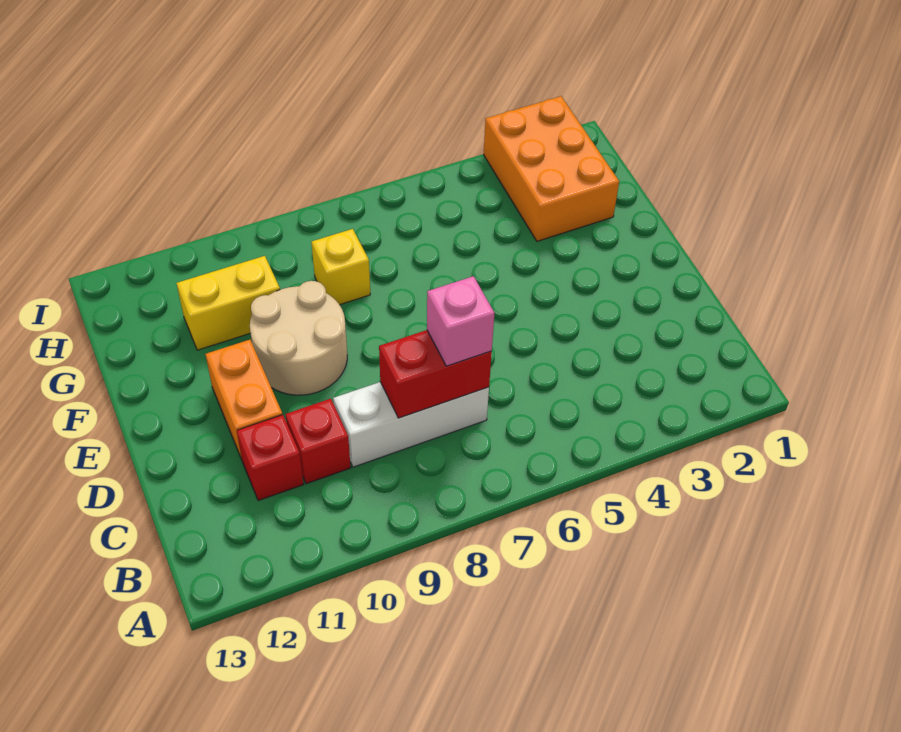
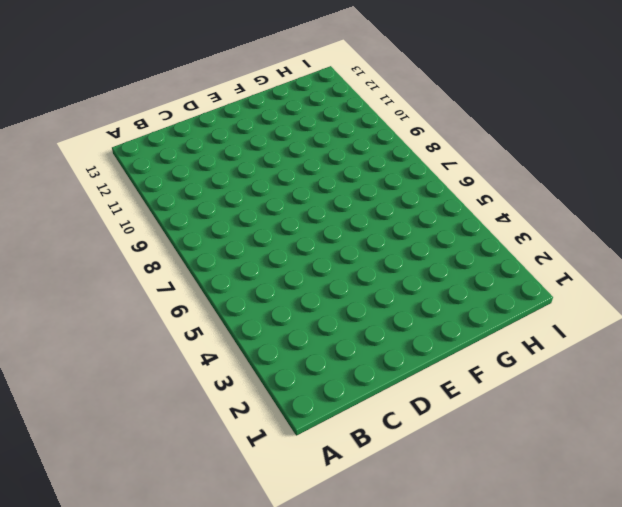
none -> white 1x3 brick [333,382,489,467]
none -> red 1x1 brick [285,399,351,484]

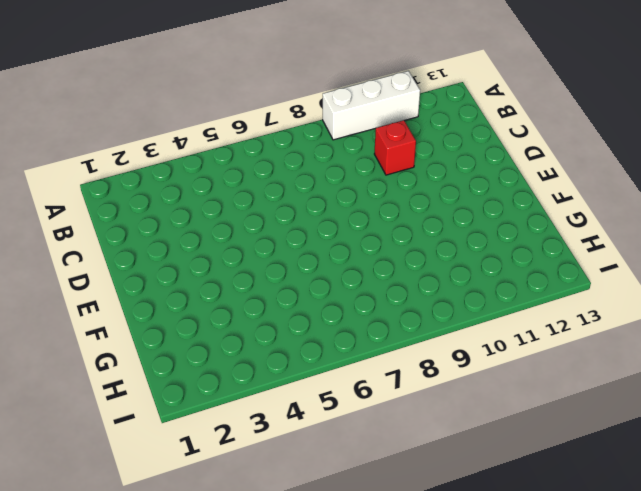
white 1x3 brick [323,71,420,140] -> white 1x3 brick moved to [333,382,489,467]
none -> red 1x1 brick [237,415,304,501]
none -> orange 1x2 brick [205,340,282,459]

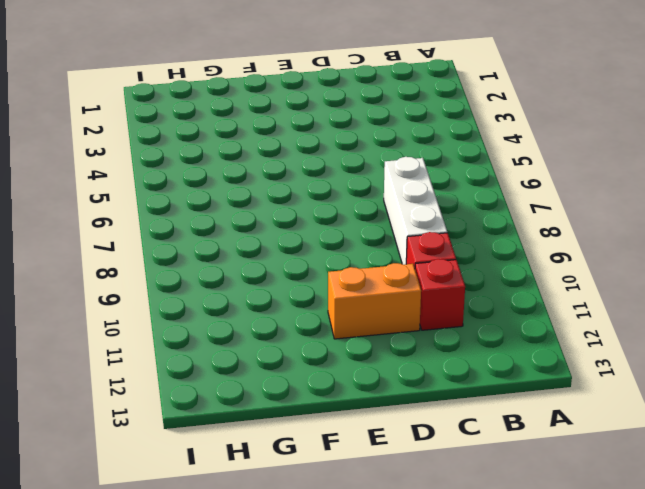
none -> tan 2x2 round brick [250,281,347,395]
none -> orange 2x3 brick [484,96,619,241]

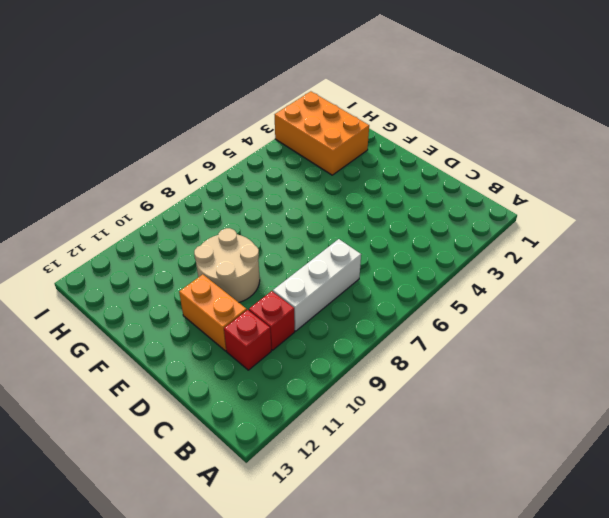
none -> yellow 1x1 brick [311,229,370,305]
none -> yellow 1x2 brick [176,256,280,350]

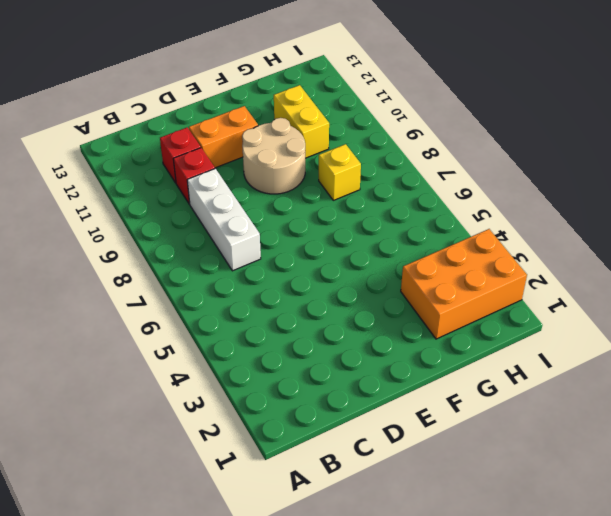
none -> red 1x2 brick [379,330,492,418]
none -> pink 1x1 brick [427,276,494,366]

